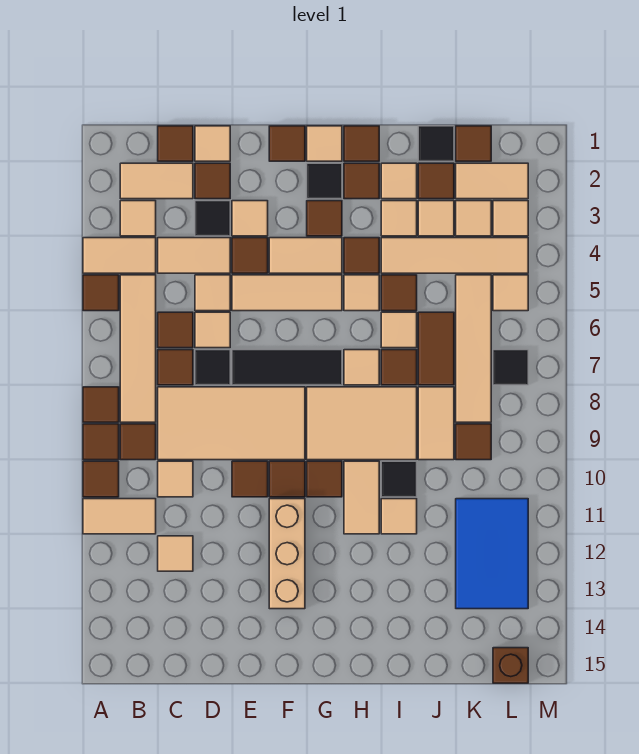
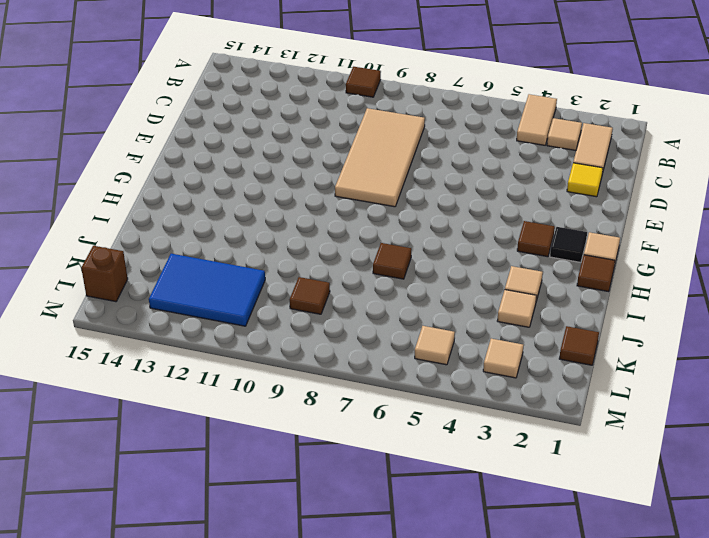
yellow 1x1 tile [567,163,603,197] -> brown 1x1 tile [195,163,230,199]
none -> brown 1x1 tile [83,275,119,311]
none -> brown 1x1 tile [83,387,119,422]
none -> brown 1x1 tile [83,424,119,460]
none -> tan 1x2 tile [83,499,156,534]

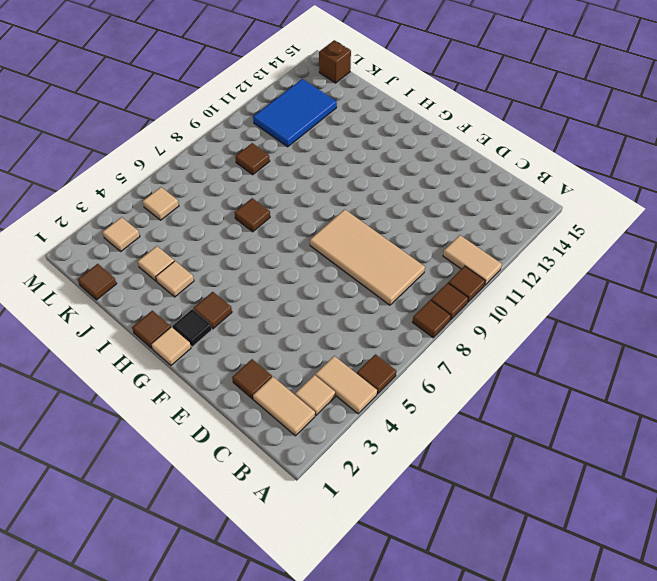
none -> tan 1x4 tile [120,275,156,422]
none -> brown 1x1 tile [120,424,156,460]
none -> brown 1x1 tile [158,126,193,161]
none -> tan 1x2 tile [158,238,230,273]

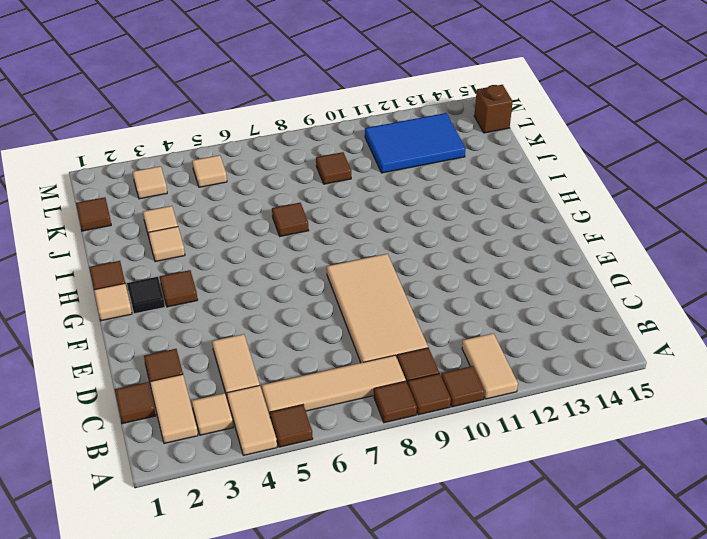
none -> brown 1x1 tile [158,312,193,348]
none -> brown 1x1 tile [158,350,193,385]
none -> tan 1x1 tile [158,461,193,497]
none -> tan 1x1 tile [158,536,193,571]

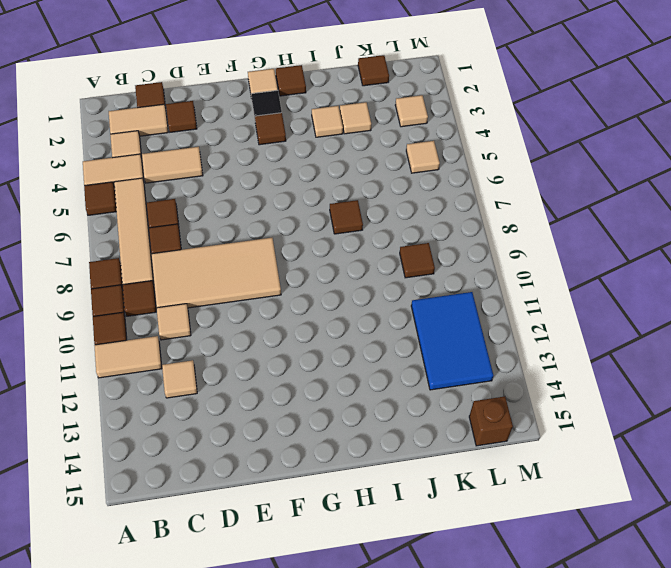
none -> tan 1x1 tile [195,126,230,161]
none -> black 1x1 tile [195,201,230,236]
none -> tan 1x1 tile [195,275,230,311]
none -> tan 1x1 tile [195,312,230,348]

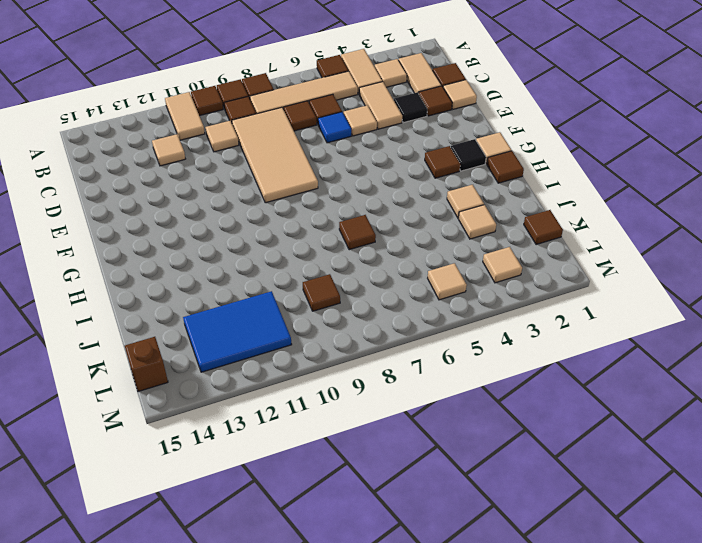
blue 1x1 tile [318,112,351,143] -> tan 1x1 tile [195,312,230,348]
none -> black 1x1 tile [195,350,230,385]
none -> tan 1x1 tile [232,201,268,236]
none -> brown 1x1 tile [232,238,268,273]
none -> tan 1x3 tile [232,275,342,311]

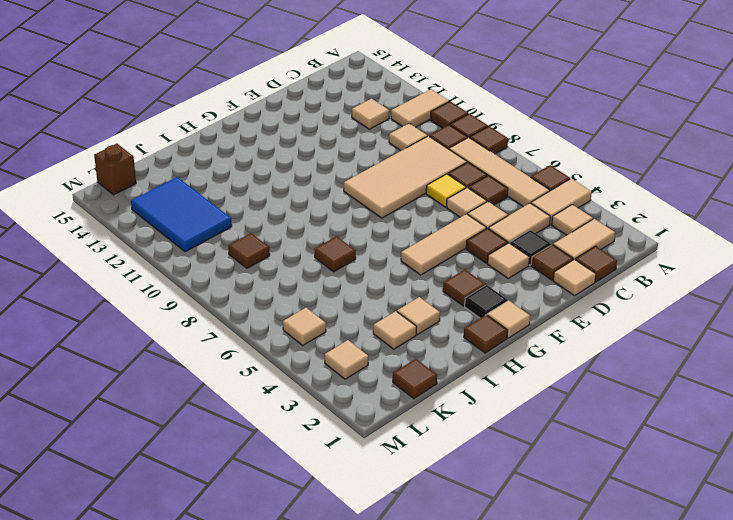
yellow 1x1 tile [426,174,466,207] -> black 1x1 tile [195,350,230,385]
none -> black 1x3 tile [232,350,342,385]
none -> brown 1x1 tile [232,461,268,497]
none -> brown 1x1 tile [269,126,305,161]
none -> tan 1x2 tile [269,238,342,273]

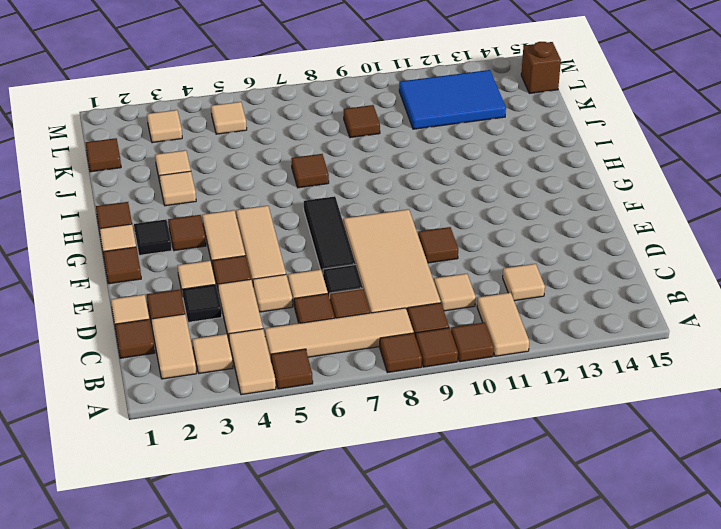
none -> brown 1x1 tile [269,461,305,497]
none -> tan 1x3 brick [269,499,305,609]
none -> tan 2x3 tile [307,387,417,460]
none -> brown 1x1 tile [307,461,342,497]

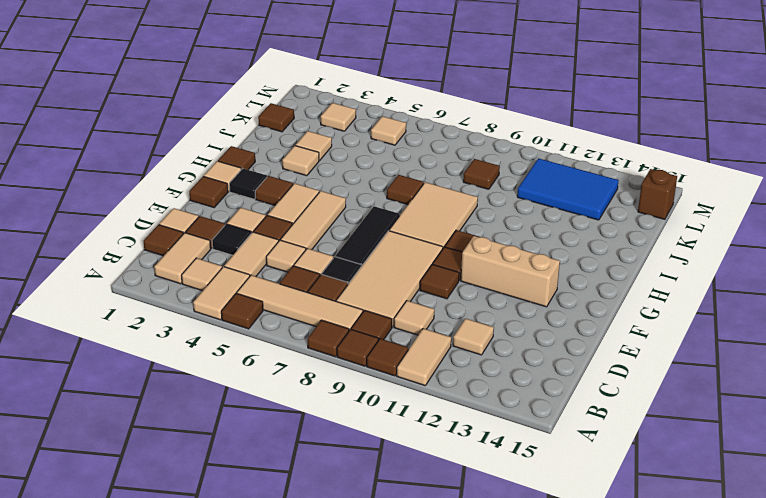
none -> brown 1x1 tile [344,163,379,199]
none -> brown 1x1 tile [344,238,379,273]
none -> tan 1x1 tile [344,275,379,311]
none -> tan 1x1 tile [344,350,379,385]

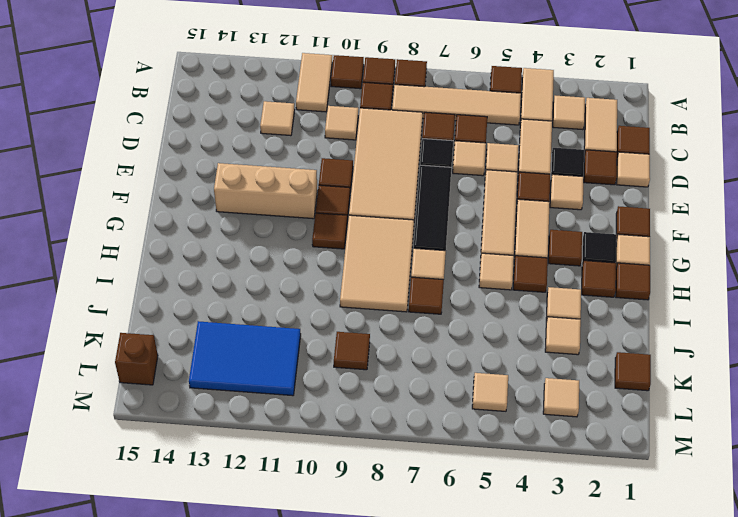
none -> tan 1x2 tile [344,461,379,534]
none -> tan 1x1 tile [381,163,417,199]
none -> tan 1x4 tile [381,238,528,273]
none -> brown 1x1 tile [381,275,417,311]

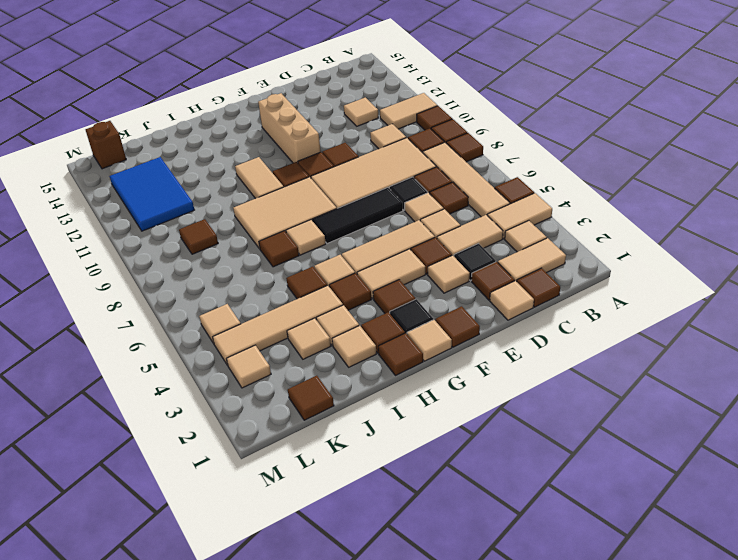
none -> tan 1x1 tile [381,312,417,348]
none -> black 1x1 tile [381,461,417,497]
none -> tan 1x1 tile [381,499,417,534]
none -> black 1x1 tile [418,126,454,161]

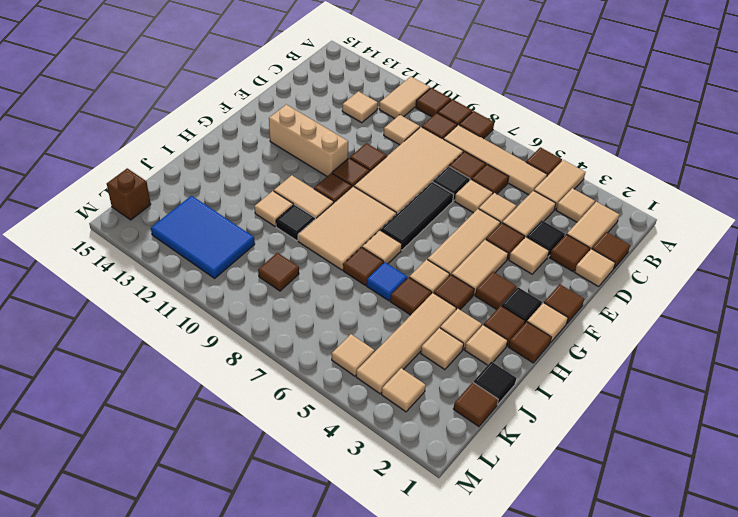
blue 1x1 tile [367,262,407,301] -> tan 1x1 tile [381,312,417,348]
none -> brown 1x1 tile [418,163,454,199]
none -> brown 1x2 tile [418,312,454,385]
none -> tan 1x2 tile [418,387,454,460]
none -> tan 1x2 tile [456,163,528,199]

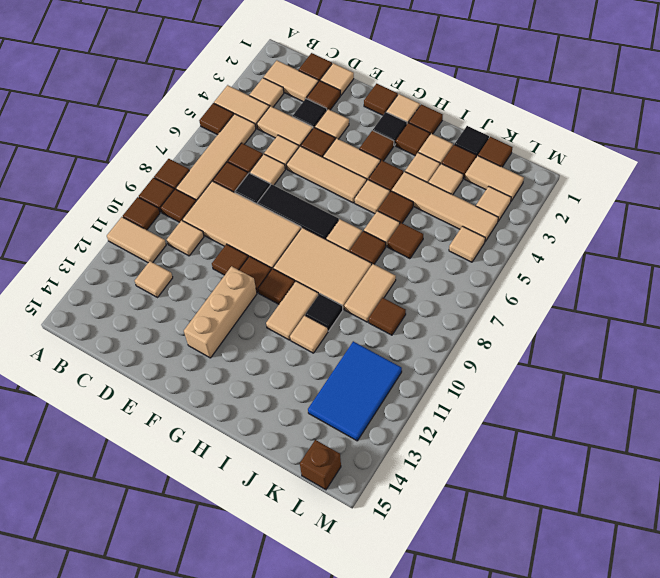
brown 1x1 tile [387,223,423,259] -> brown 1x2 tile [418,312,454,385]
none -> tan 1x1 tile [456,201,491,236]
none -> tan 1x4 tile [456,275,491,422]
none -> black 1x1 tile [493,350,528,385]

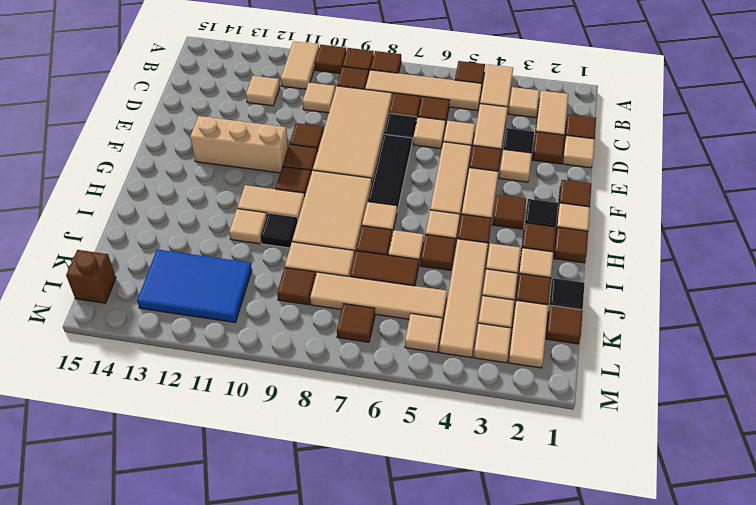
brown 1x1 tile [337,304,375,342] -> black 1x1 tile [493,350,528,385]

